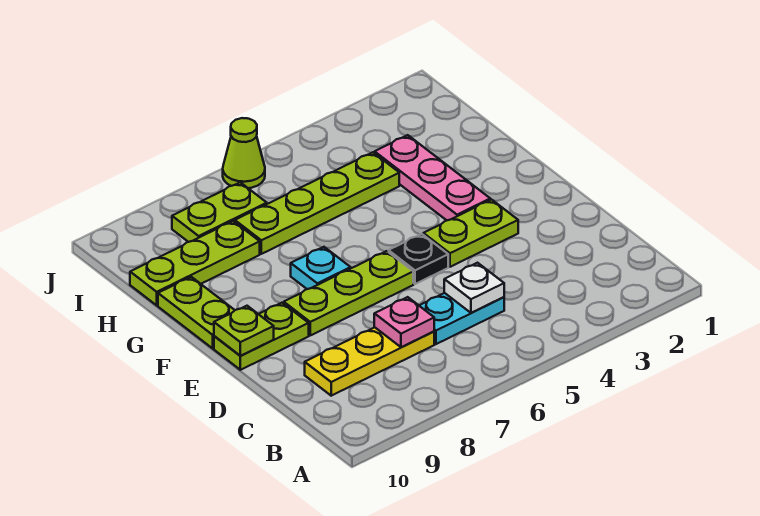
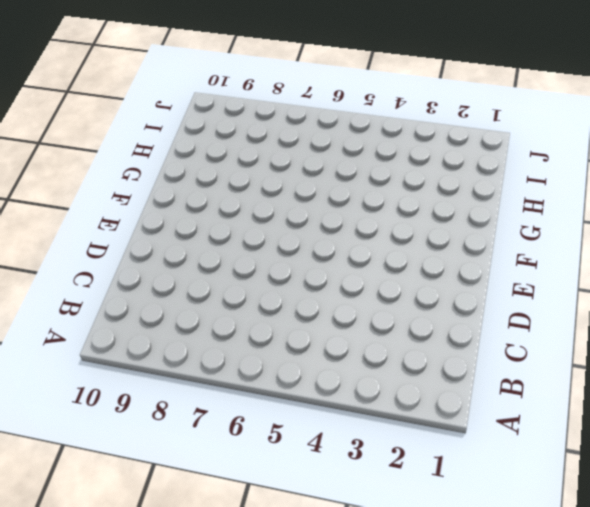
none -> cyan 1x2 plate [419,293,504,344]
none -> yellow 1x3 plate [305,327,434,396]
none -> lime 1x2 plate [423,200,518,267]

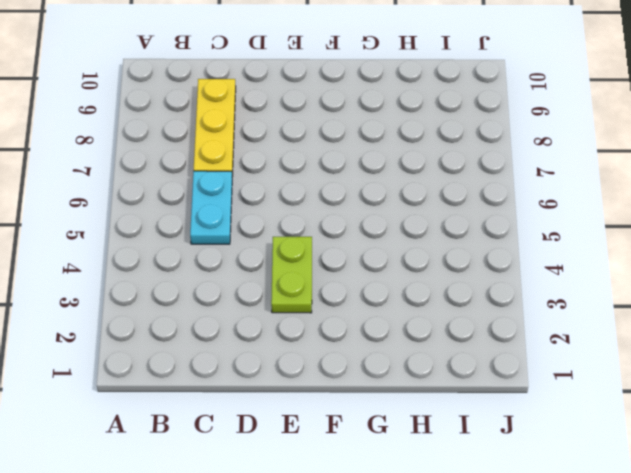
none -> black 1x1 plate [389,234,448,284]
none -> lime 1x3 plate [284,251,413,335]
none -> lime 1x2 plate [214,303,309,370]

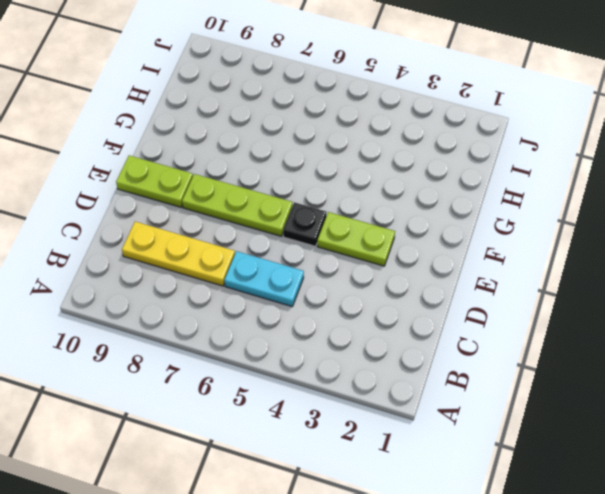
none -> pink 1x3 plate [375,135,490,220]
none -> cyan 1x1 plate [291,247,351,289]
none -> lime 1x2 plate [158,277,235,348]

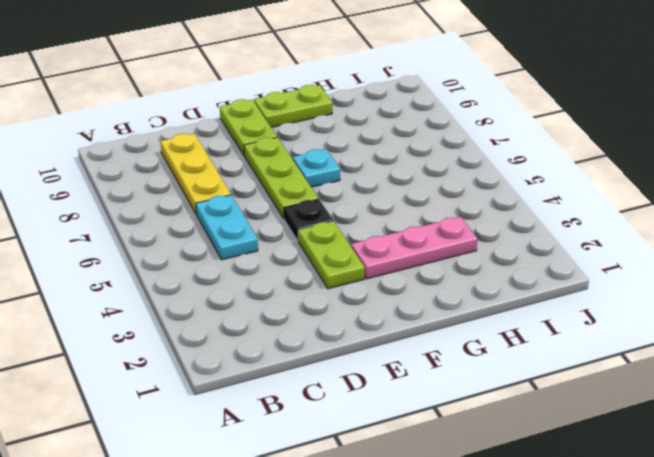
none -> lime 1x4 plate [235,152,399,254]
none -> lime 1x3 plate [130,221,260,305]
none -> lime 1x2 plate [172,182,267,242]

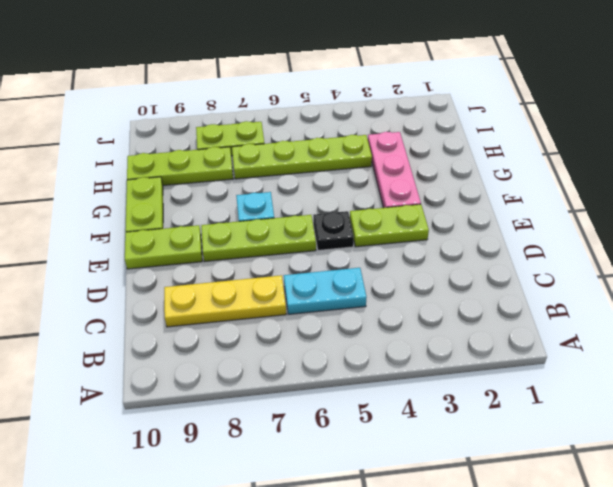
none -> lime 1x1 cone [223,118,265,188]
none -> white 1x1 plate [444,263,504,313]
none -> pink 1x1 plate [374,297,434,347]

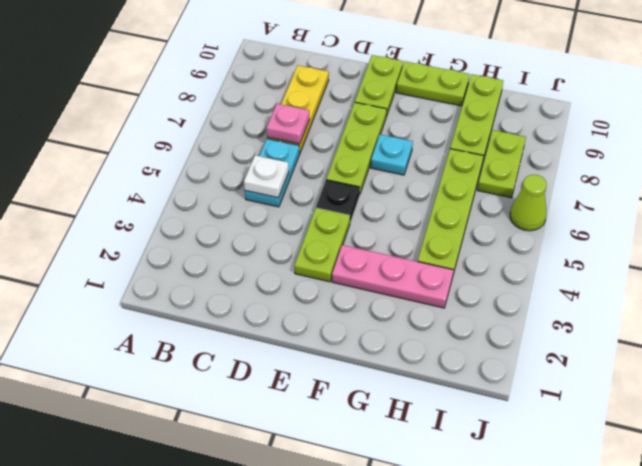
none -> lime 1x1 plate [214,306,274,356]

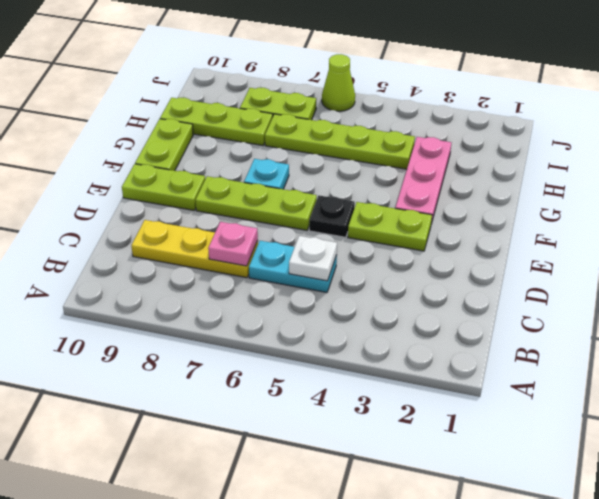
none -> lime 1x1 plate [214,306,274,356]

